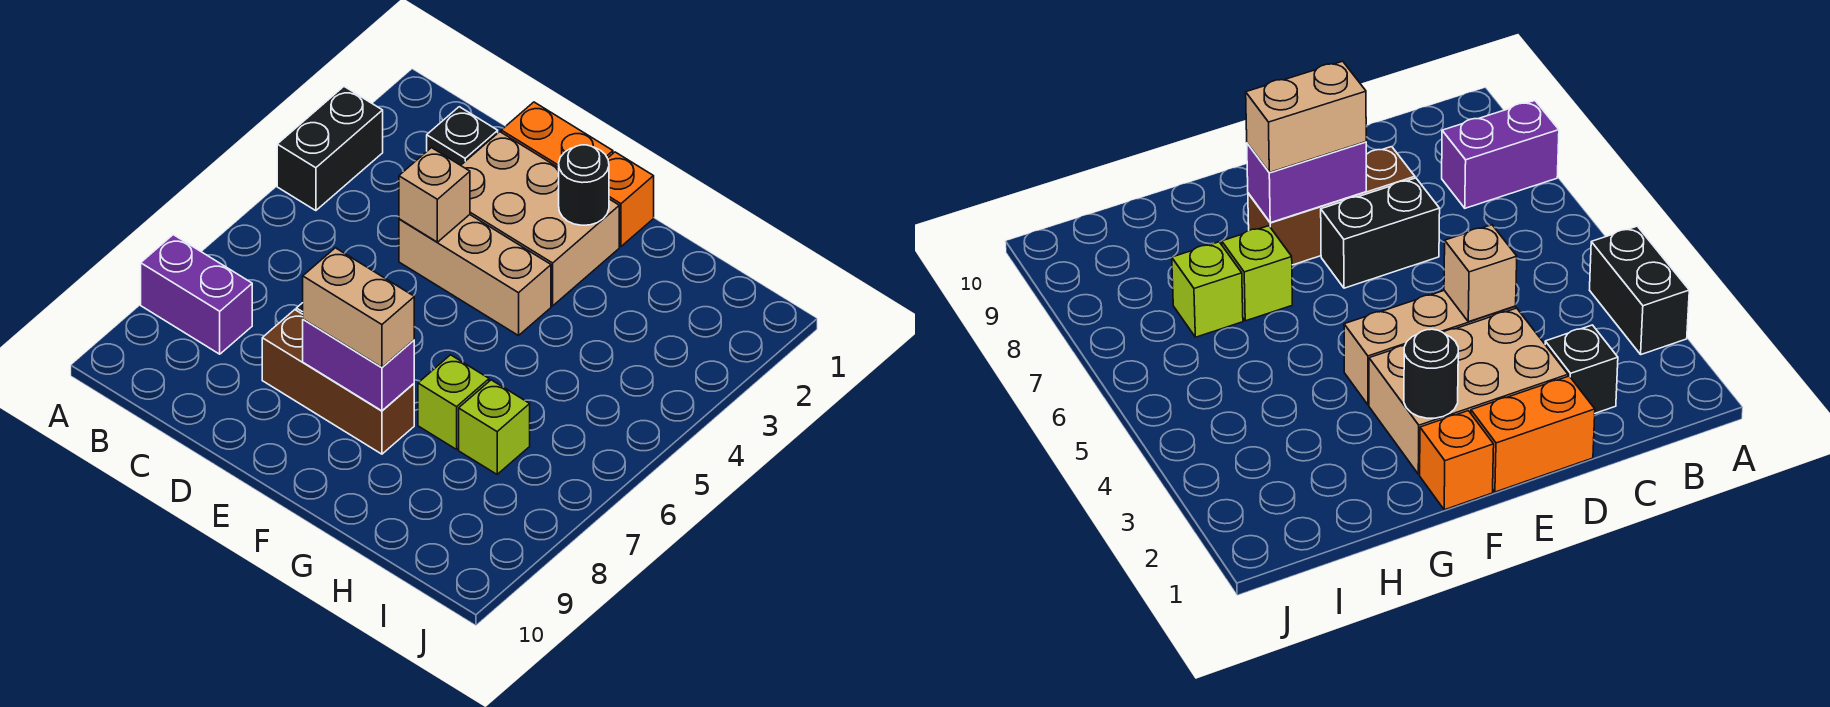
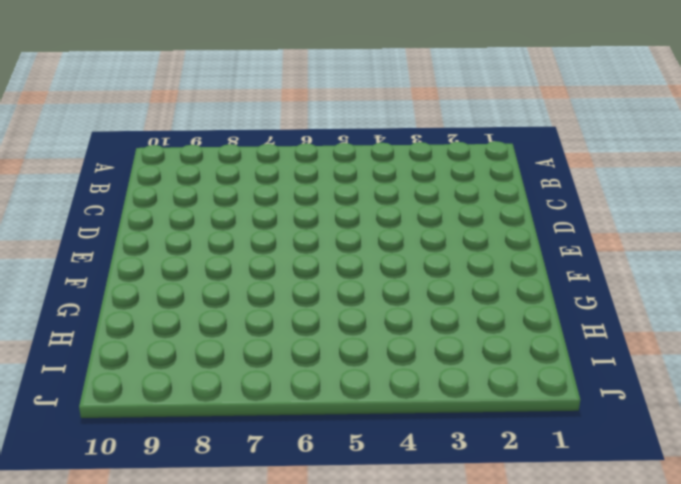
none -> black 1x2 brick [277,87,383,211]
none -> purple 1x2 brick [141,235,252,354]
none -> black 1x1 brick [427,107,498,165]

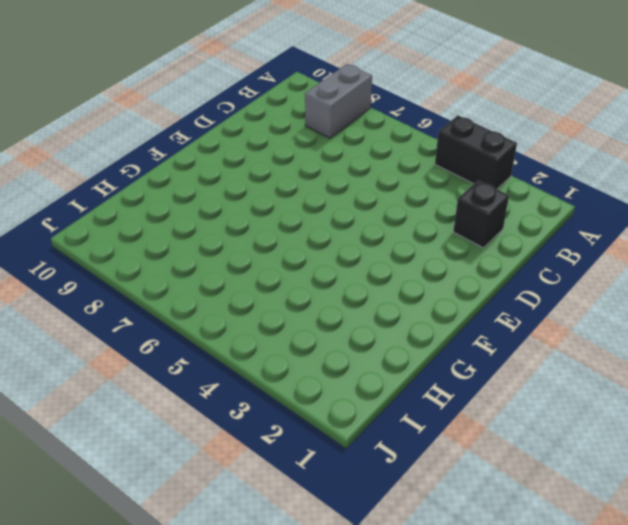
grey 1x2 brick [305,64,372,138] -> purple 1x2 brick [141,235,252,354]
none -> orange 1x2 brick [501,102,613,168]
none -> tan 2x3 brick [461,132,619,306]
none -> tan 1x3 brick [399,215,551,336]

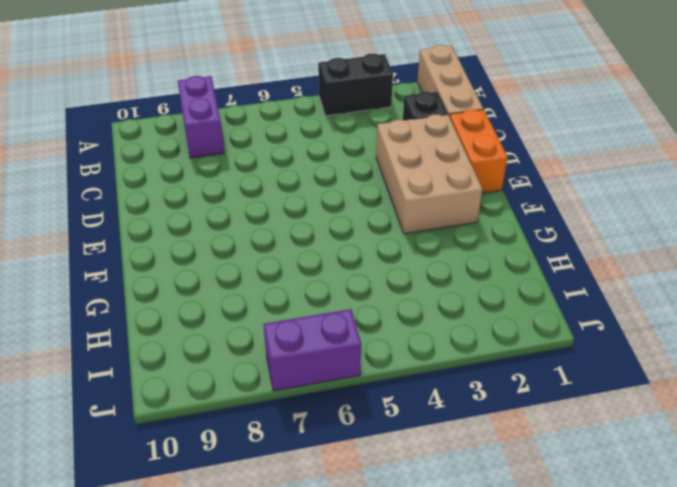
tan 1x3 brick [418,45,483,117] -> tan 1x3 brick moved to [399,215,551,336]
purple 1x2 brick [263,309,361,391] -> purple 1x2 brick turned to [303,319,414,411]
none -> black 1x2 brick [1321,178,1440,288]
none -> brown 1x3 brick [262,310,414,454]
none -> orange 1x1 brick [608,152,654,246]

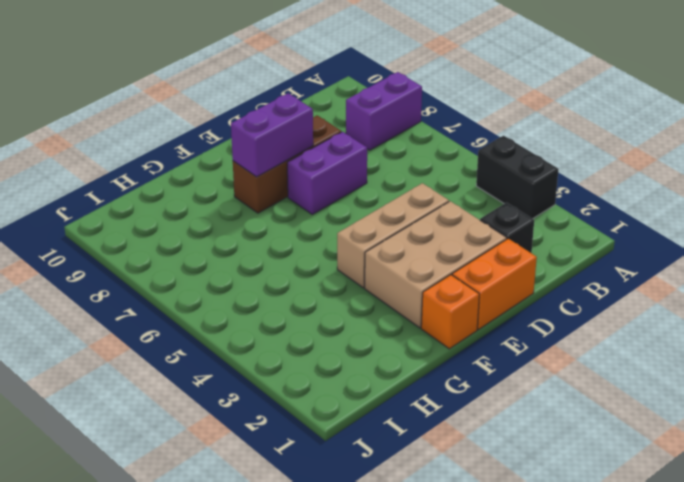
purple 1x2 brick [287,132,367,214] -> black 1x2 brick [1321,178,1440,288]
none -> lime 1x1 brick [418,355,489,449]
none -> lime 1x1 brick [459,380,530,474]
none -> tan 1x1 brick [399,148,470,242]

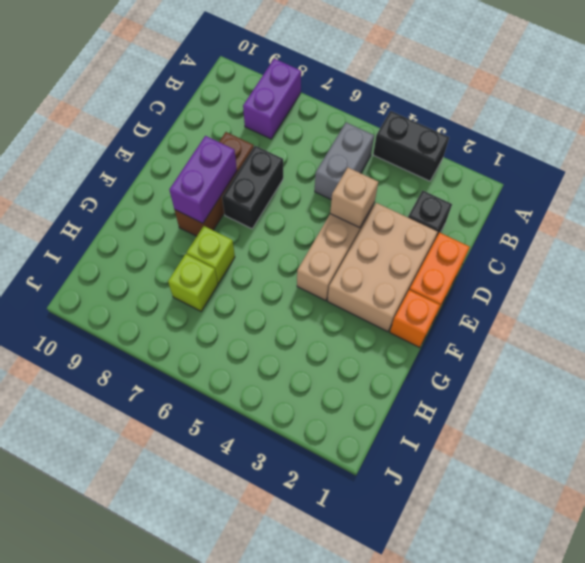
grey 1x2 brick [315,122,374,200] -> none
none -> black 1x1 round brick [559,145,609,225]
none -> tan 1x2 brick [303,248,414,368]

